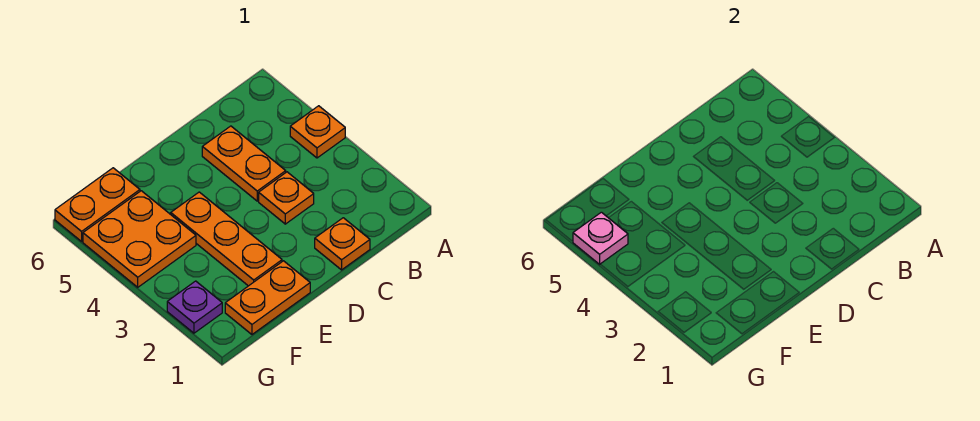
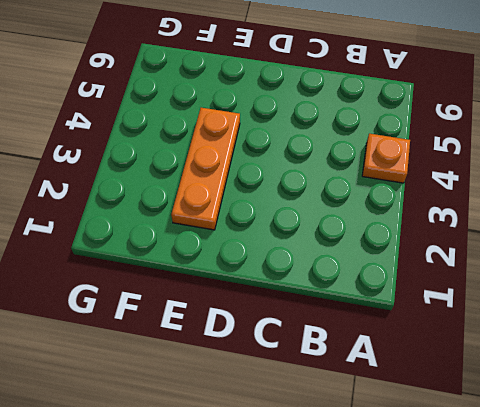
none -> orange 1x1 plate [315,218,370,270]
none -> orange 1x1 plate [259,172,314,224]

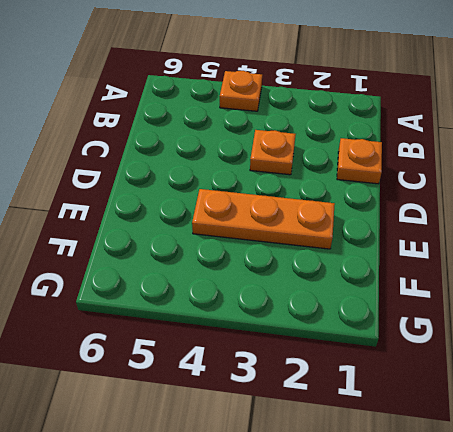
none -> orange 1x2 plate [202,126,286,201]
none -> orange 1x2 plate [225,261,310,334]

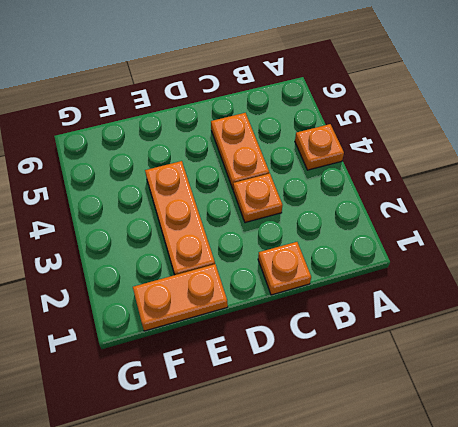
none -> orange 2x2 plate [83,191,196,287]
none -> orange 1x2 plate [55,168,140,241]

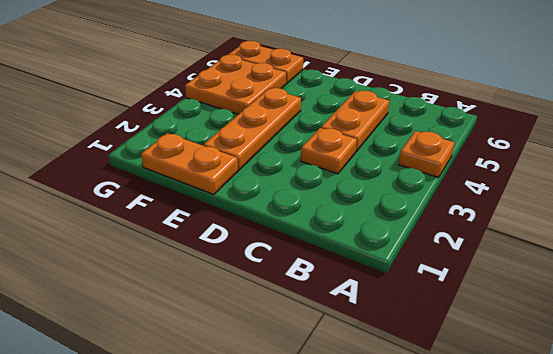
none -> orange 1x1 plate [315,218,370,270]
none -> purple 1x1 plate [167,281,222,333]

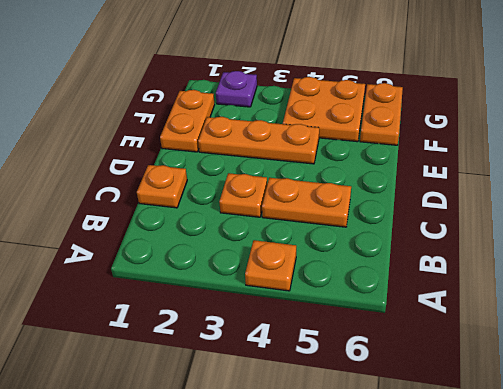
none -> pink 1x1 plate [573,212,628,264]

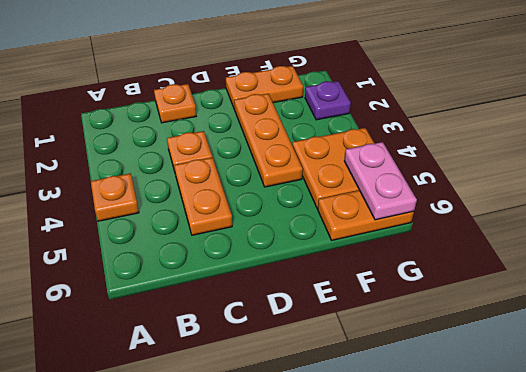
pink 1x2 plate [344,142,417,220] -> pink 1x1 plate [573,212,628,264]

